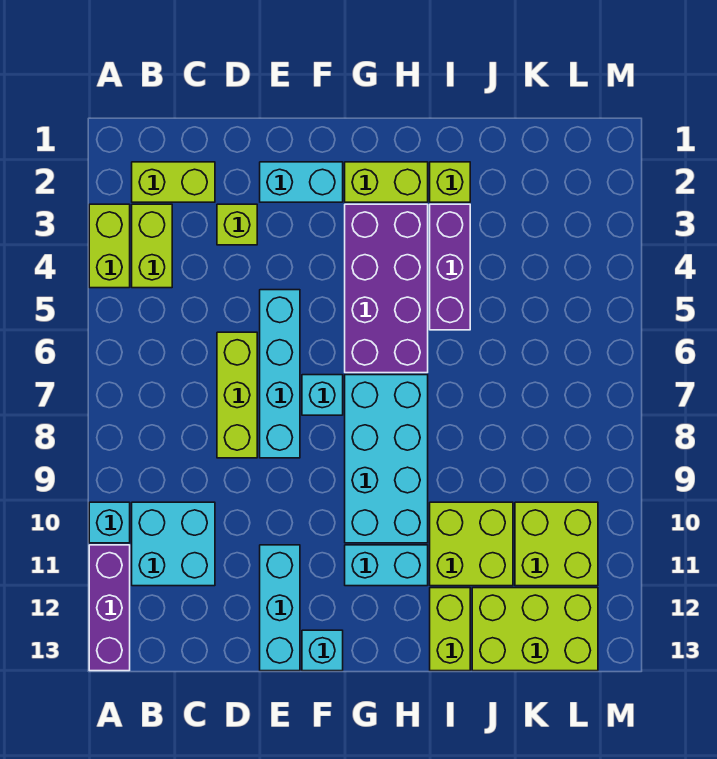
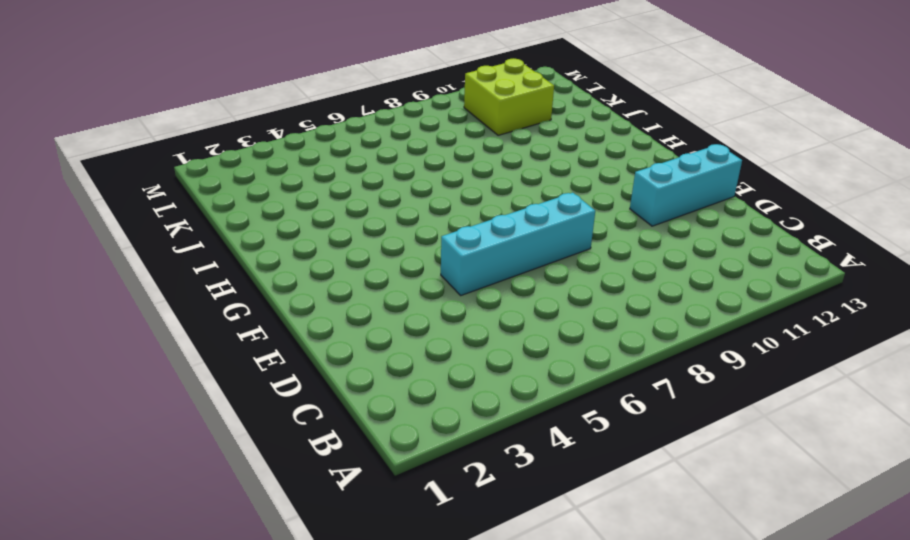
none -> lime 1x2 brick [89,204,130,288]
none -> cyan 1x1 brick [89,502,130,543]
none -> purple 1x3 brick [89,545,130,671]

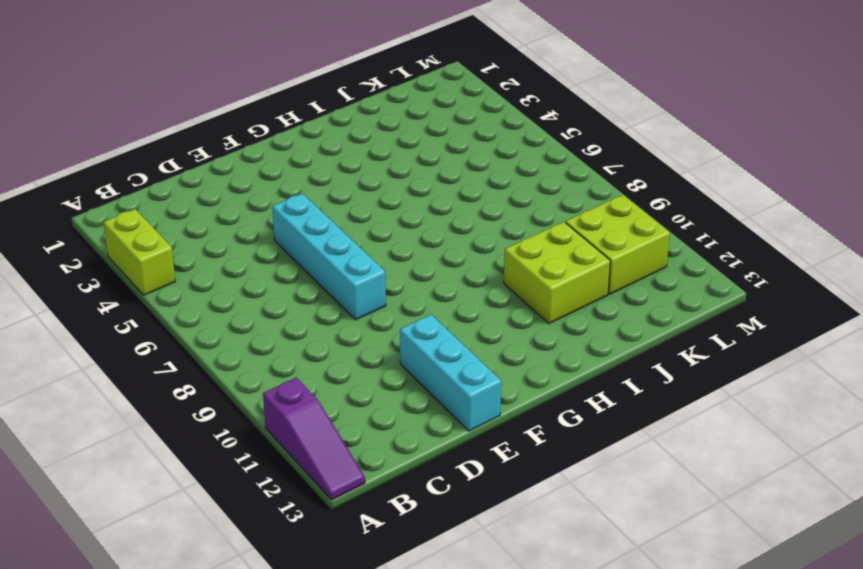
purple 1x3 slope [263,377,365,500] -> purple 1x3 brick [89,545,130,671]
none -> cyan 1x1 brick [89,502,130,543]
none -> lime 1x2 brick [132,162,215,202]
none -> lime 1x2 brick [132,204,172,288]

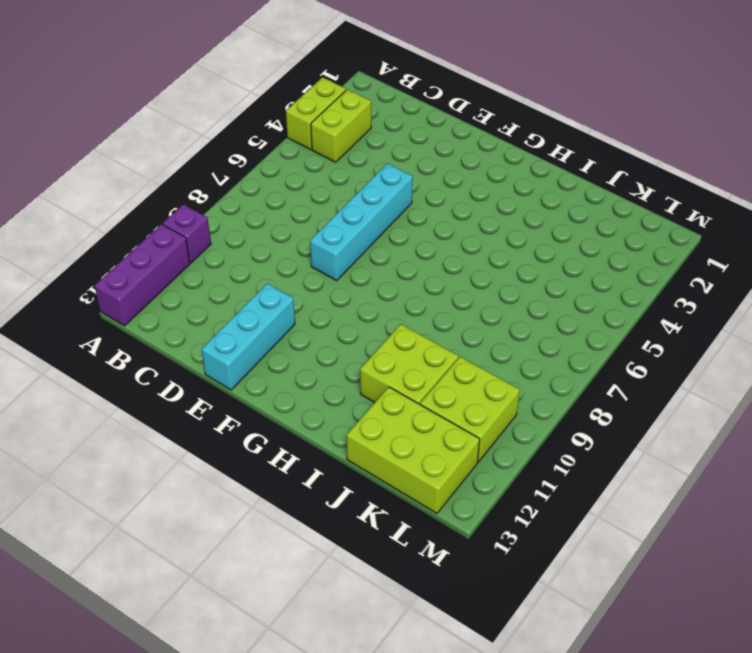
purple 1x1 brick [163,204,211,263] -> cyan 1x1 brick [89,502,130,543]
none -> lime 1x2 brick [132,162,215,202]
none -> cyan 2x2 brick [132,502,215,586]
none -> lime 1x1 brick [217,204,257,245]

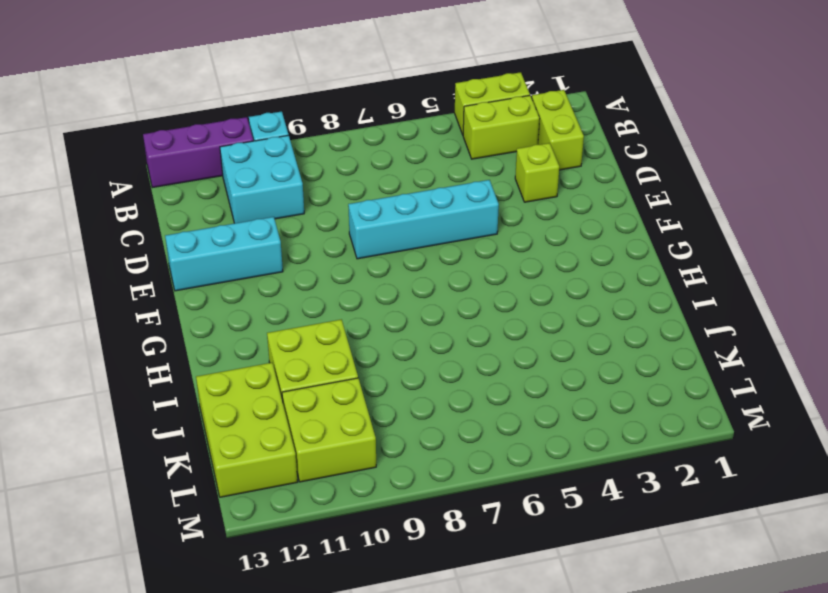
none -> lime 1x3 brick [217,332,257,458]
none -> cyan 1x2 brick [260,162,343,202]
none -> cyan 1x1 brick [302,375,343,415]

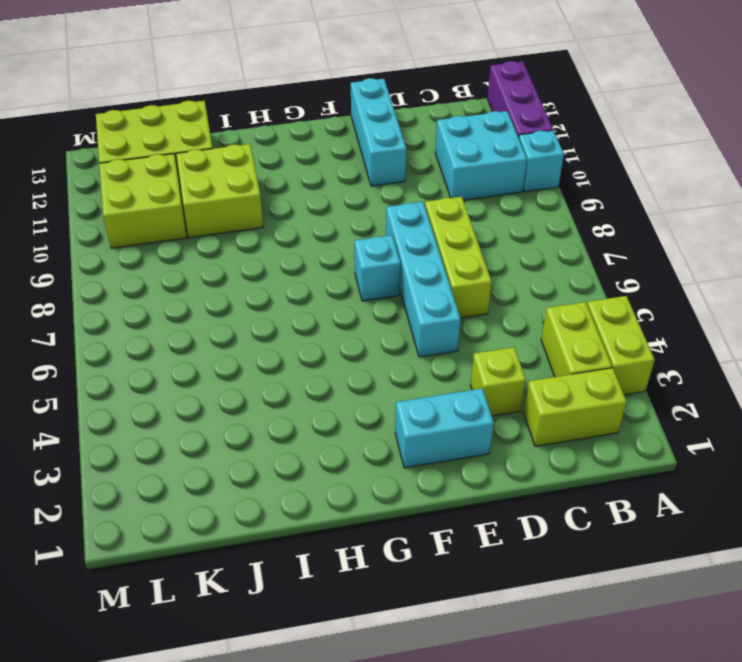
none -> cyan 1x1 brick [302,630,343,671]
none -> lime 1x2 brick [345,162,428,202]
none -> purple 2x4 brick [345,204,428,373]

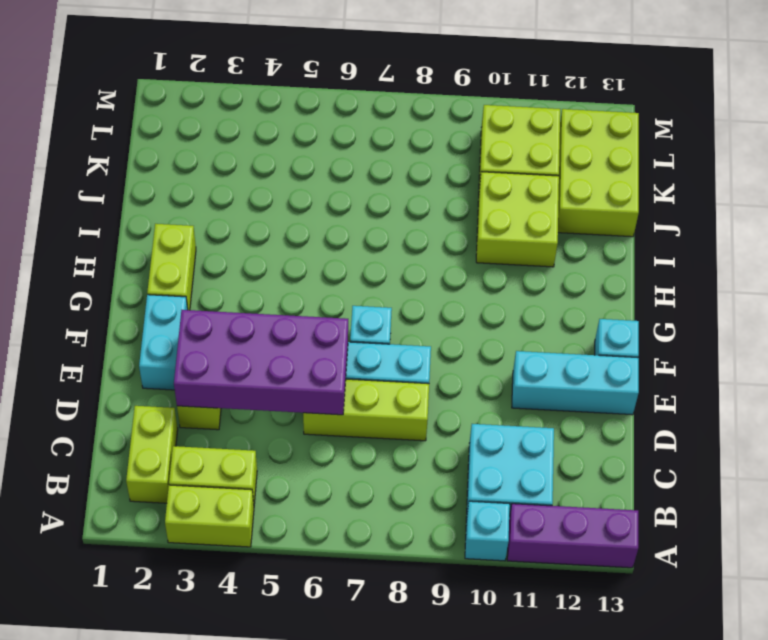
purple 2x4 brick [174,310,348,415] -> purple 2x4 brick moved to [345,204,428,373]
none -> cyan 2x4 brick [345,375,428,543]
none -> cyan 1x2 brick [345,545,428,586]
none -> lime 1x1 brick [430,162,470,202]

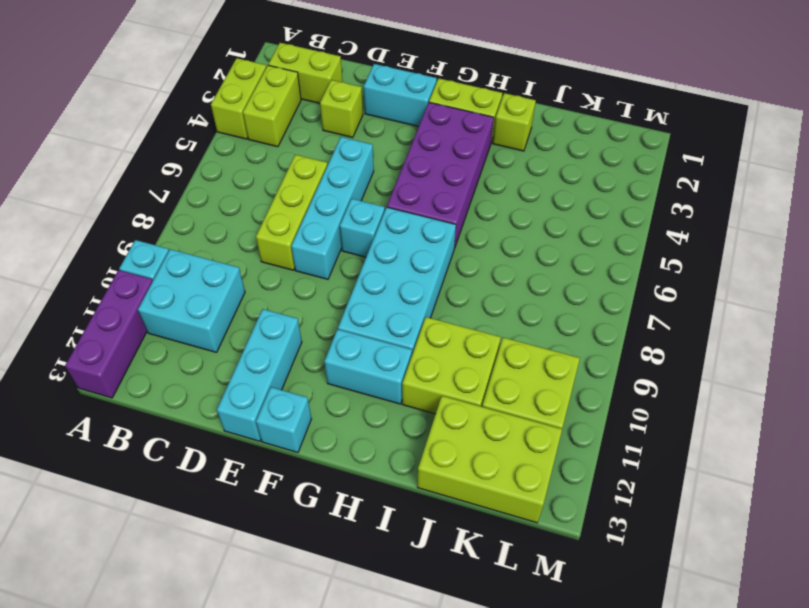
none -> purple 1x3 brick [430,204,470,330]
none -> lime 1x2 brick [430,588,470,671]

